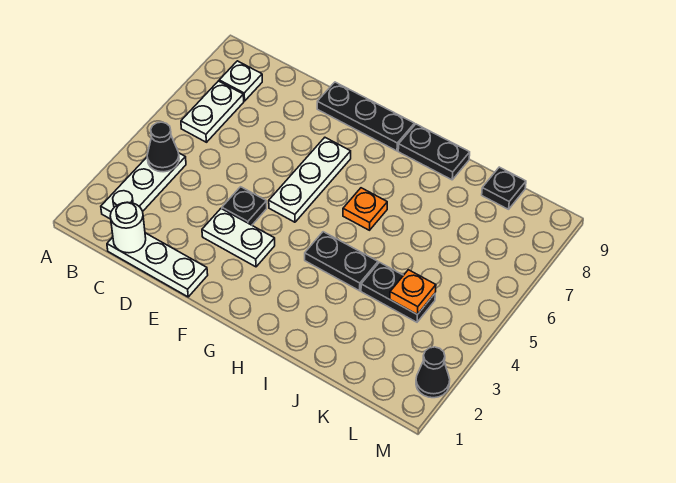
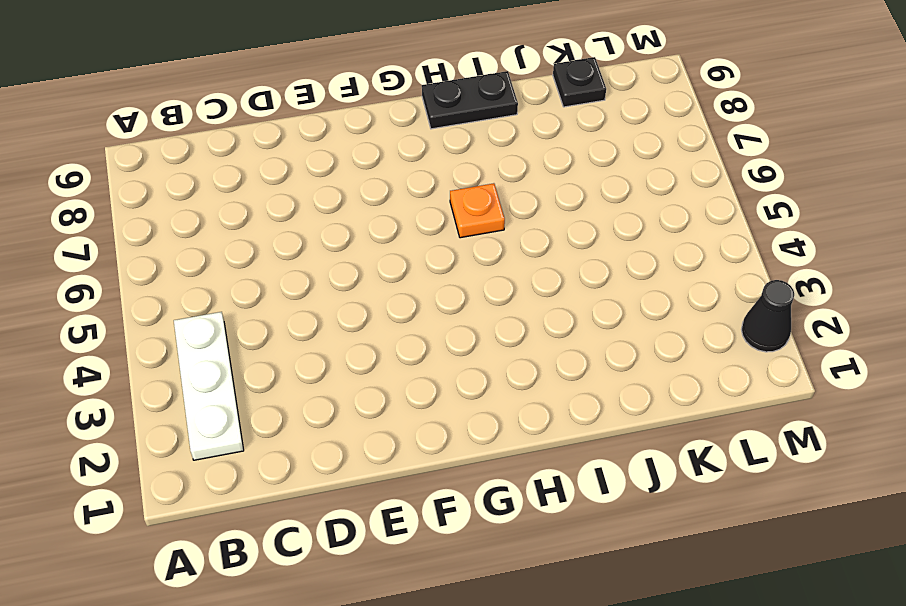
none -> white 1x2 plate [181,81,244,142]
none -> white 1x1 plate [219,61,262,101]
none -> white 1x3 plate [107,233,208,297]

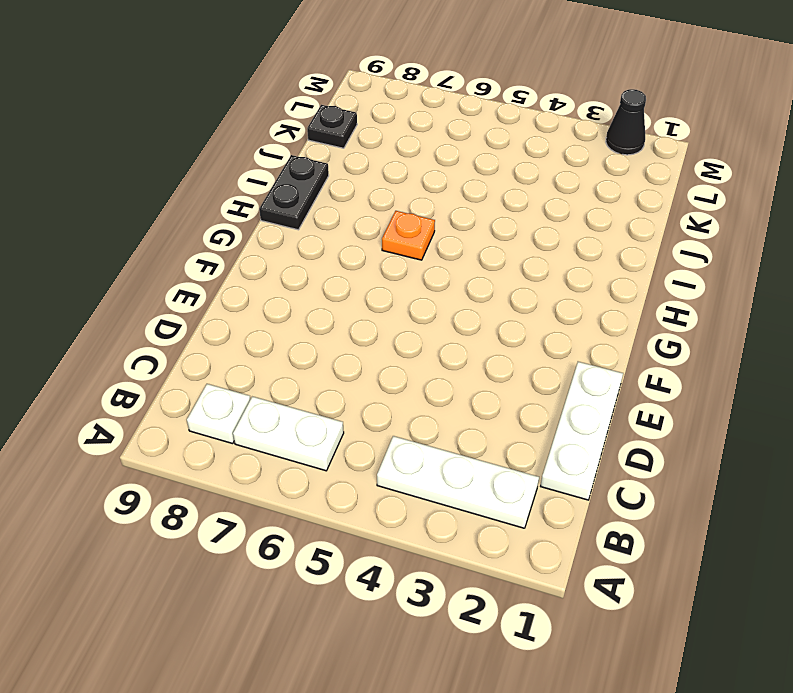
none -> white 1x2 plate [202,209,275,267]
none -> black 1x1 plate [222,187,267,225]
none -> black 1x3 plate [317,82,414,151]

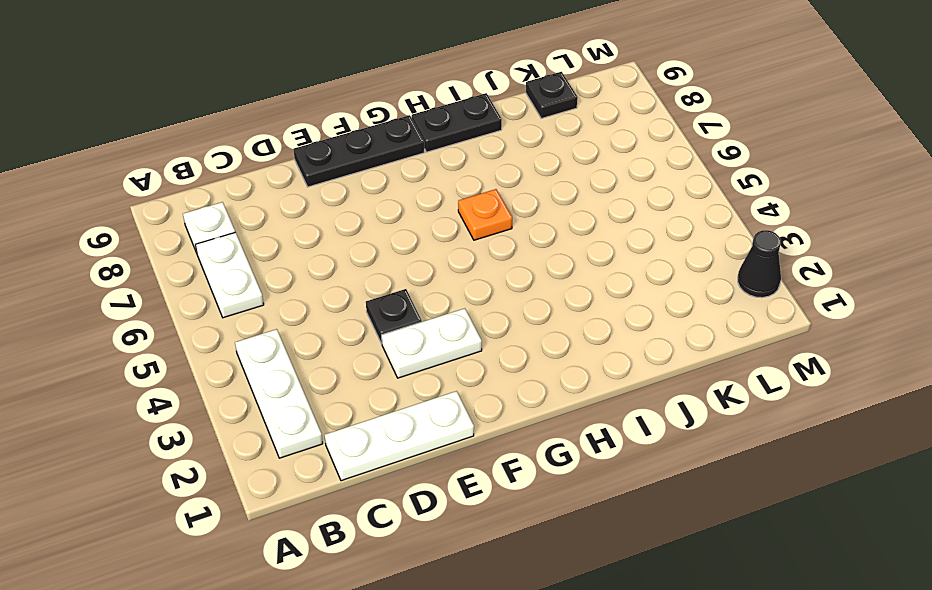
none -> white 1x3 plate [269,138,351,222]
none -> black 1x2 plate [305,232,378,291]
none -> black 1x2 plate [361,262,435,322]

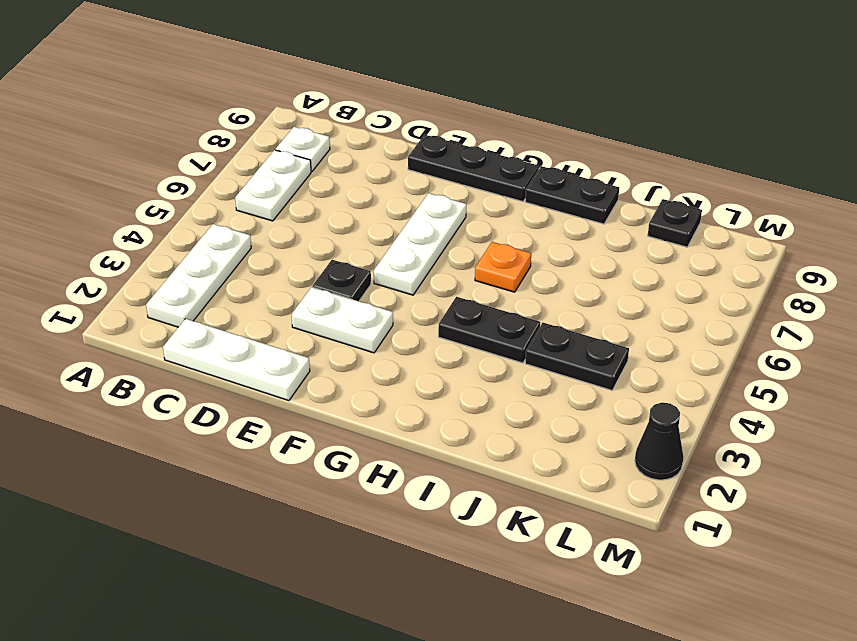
none -> black 1x1 cone [147,122,179,172]
none -> white 1x1 round brick [110,202,146,253]
none -> orange 1x1 plate [390,270,436,315]

